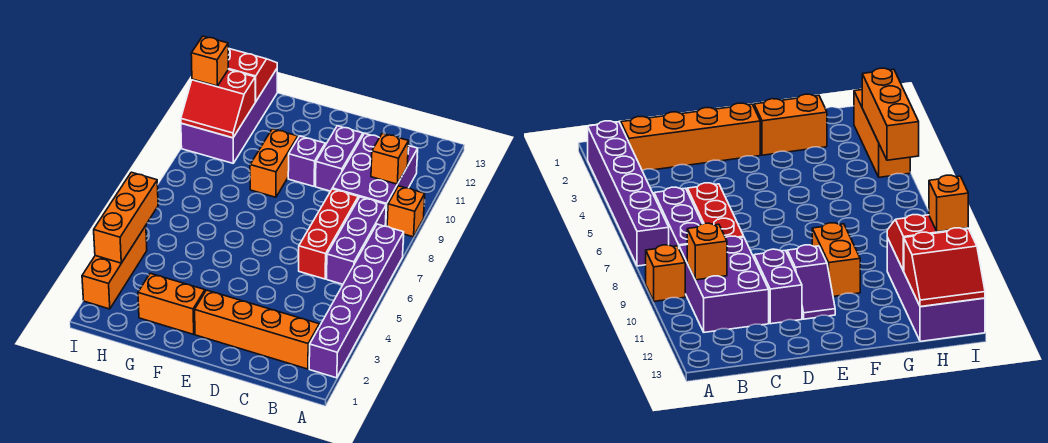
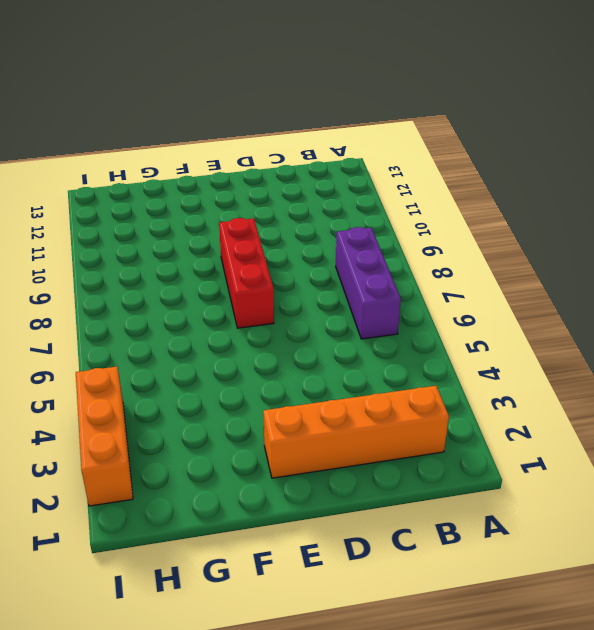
red 1x3 brick [219,218,274,328] -> red 1x3 brick moved to [299,189,358,279]
none -> purple 1x6 brick [309,224,404,378]
none -> orange 1x1 brick [387,186,425,237]
none -> purple 2x3 brick [332,133,418,227]

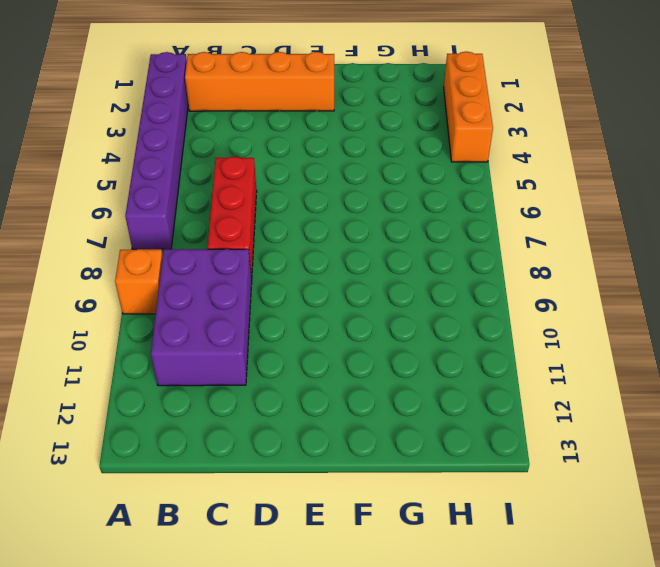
none -> purple 1x3 brick [327,197,386,284]
none -> purple 1x2 brick [316,126,363,191]
none -> purple 1x2 slope [288,136,326,186]

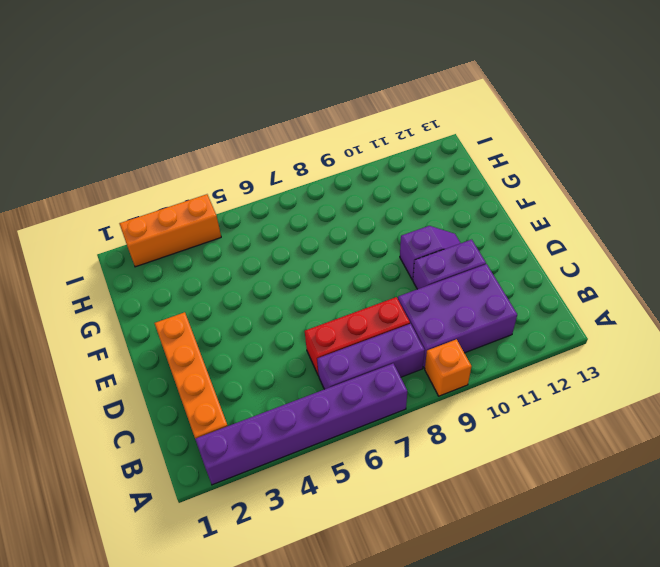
none -> orange 1x2 brick [138,273,205,334]
none -> orange 1x2 brick [250,129,298,197]
none -> purple 2x4 brick [181,69,277,163]

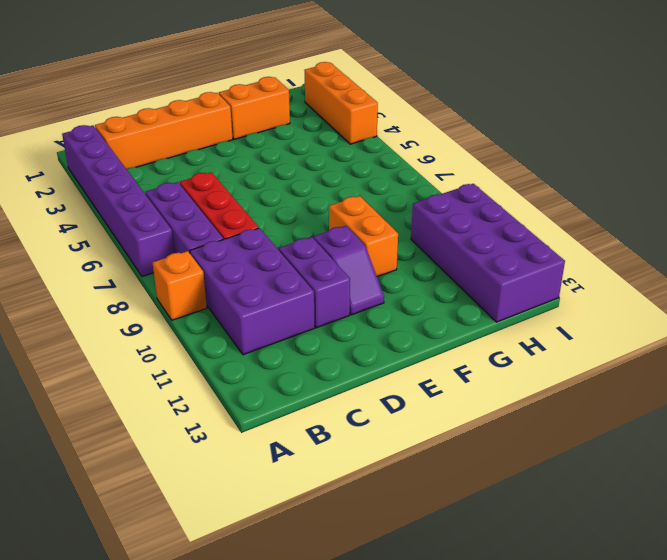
none -> orange 1x1 brick [371,133,409,184]
none -> red 2x2 slope [181,70,256,138]
none -> red 2x2 slope [228,49,277,101]

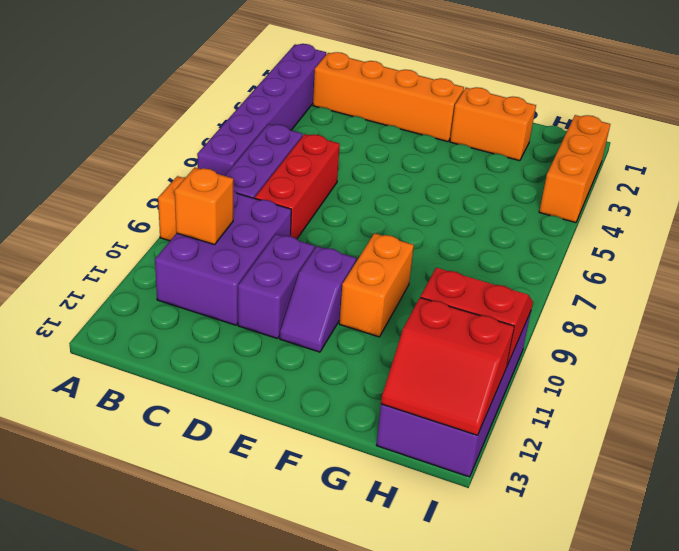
none -> orange 1x3 brick [94,172,158,263]
none -> orange 1x1 brick [191,36,228,86]

